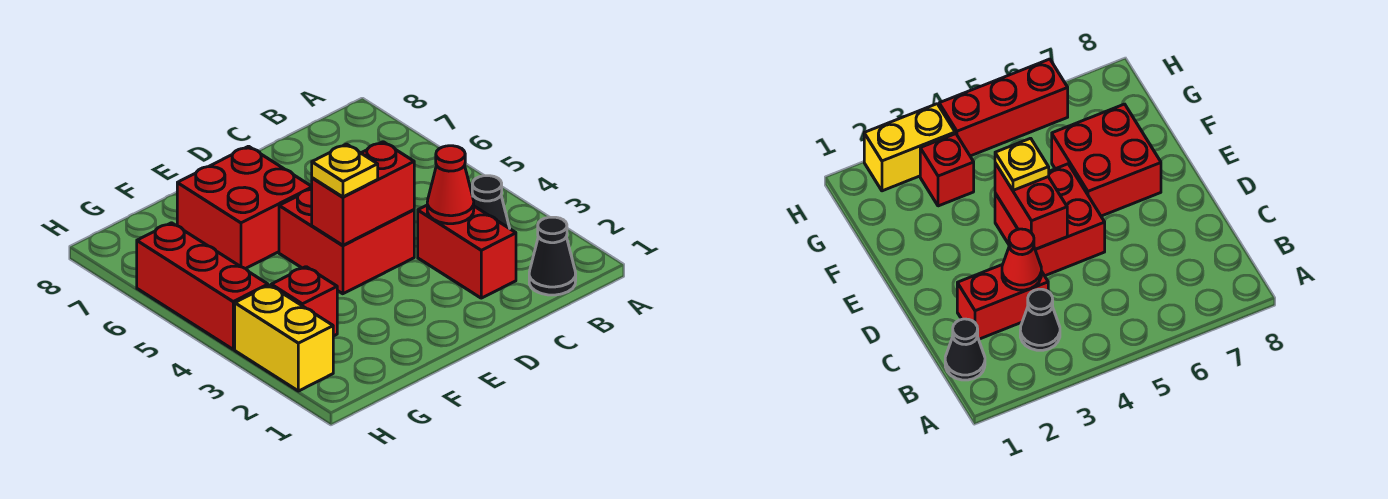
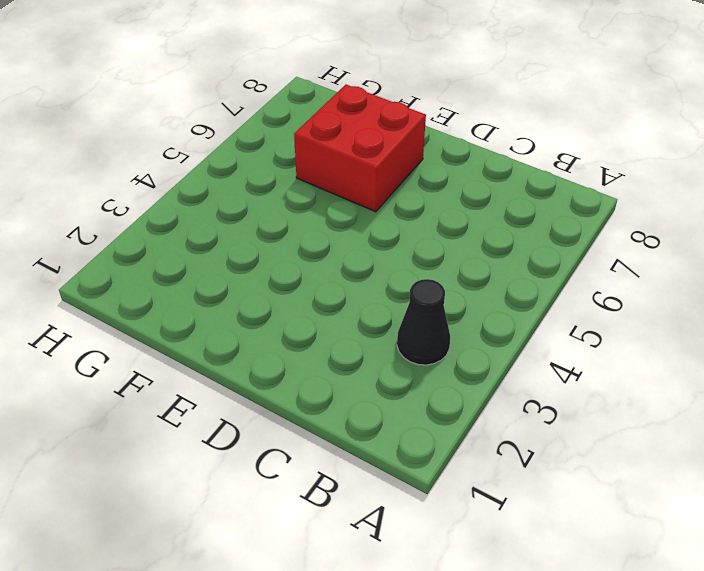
none -> black 1x1 cone [529,217,576,295]
none -> red 1x2 brick [418,205,516,298]

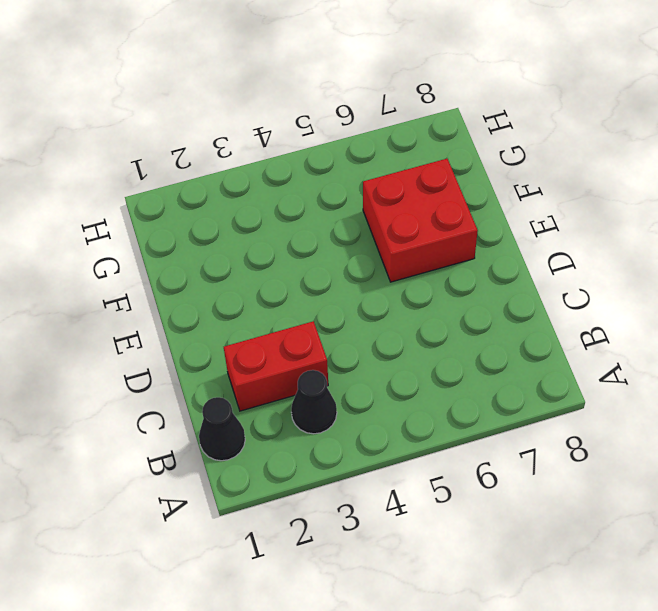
none -> red 2x2 brick [279,189,414,294]
none -> red 1x1 brick [271,267,337,336]

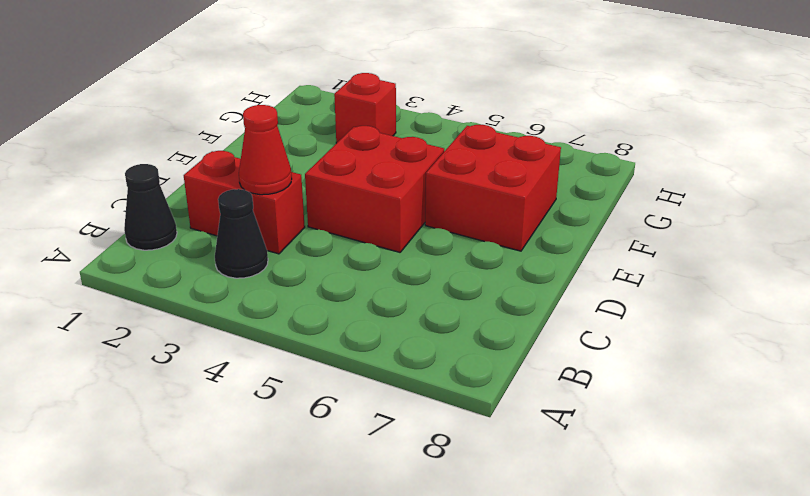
none -> yellow 1x2 brick [235,285,333,391]
none -> red 1x3 brick [137,223,268,349]

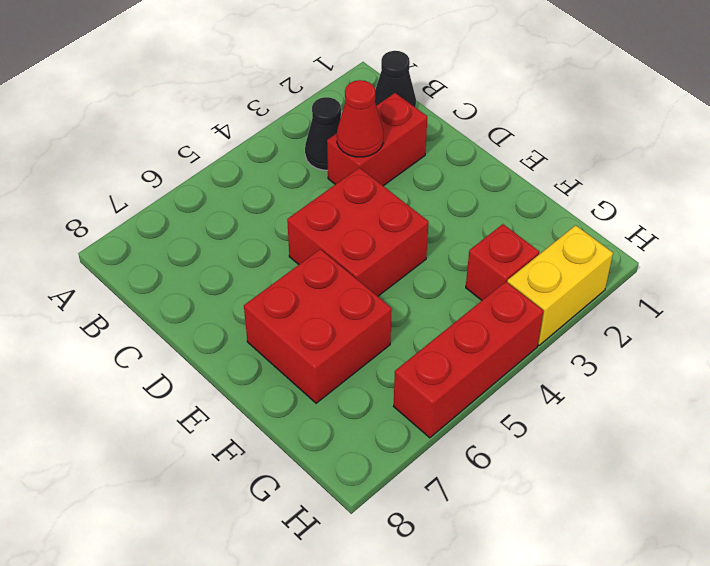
none -> red 1x2 brick [312,142,414,245]
none -> yellow 1x1 plate [312,144,378,197]

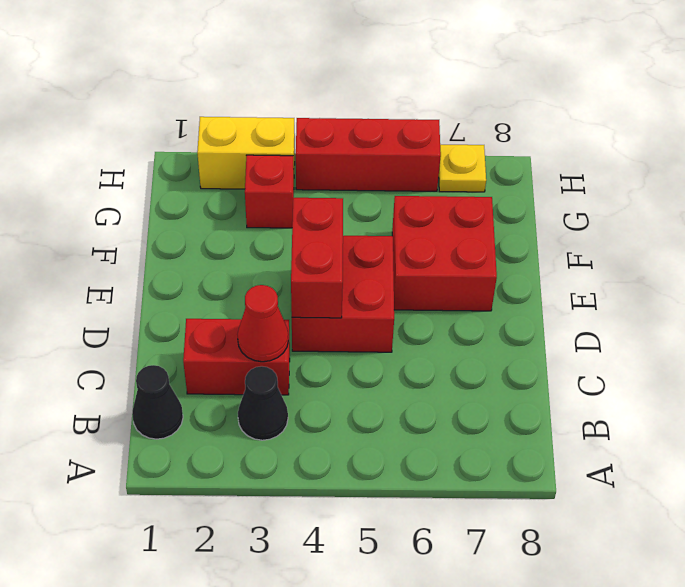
yellow 1x1 plate [439,144,486,192] -> yellow 1x1 plate moved to [312,144,378,197]

